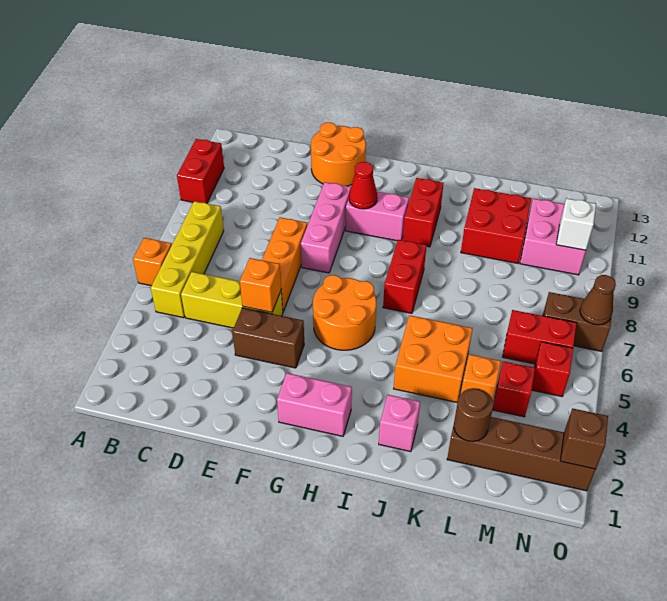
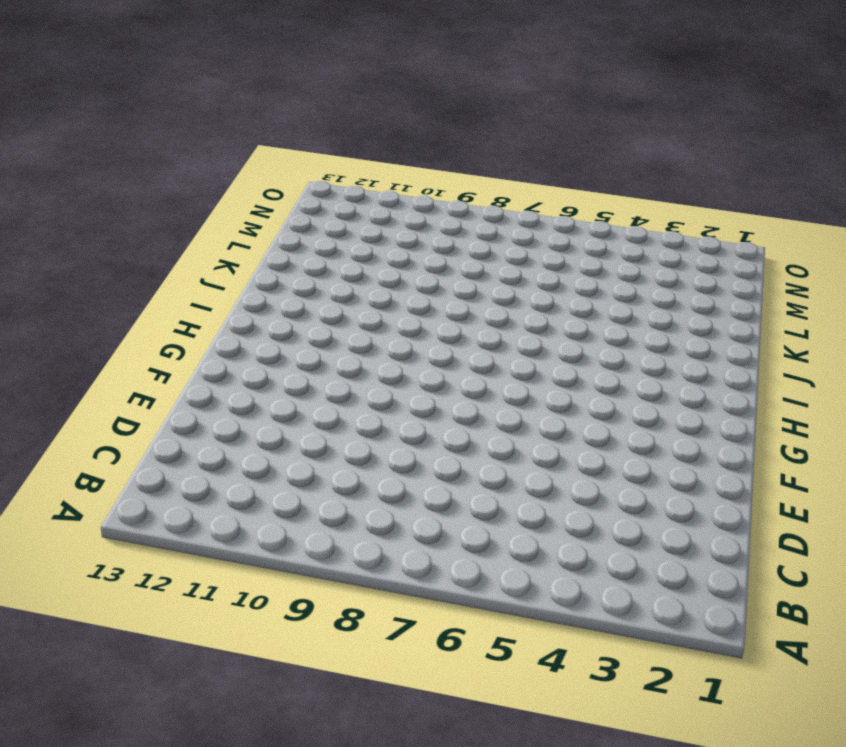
none -> orange 1x1 brick [133,238,172,286]
none -> red 1x2 brick [177,139,224,203]
none -> yellow 1x4 brick [151,201,224,318]

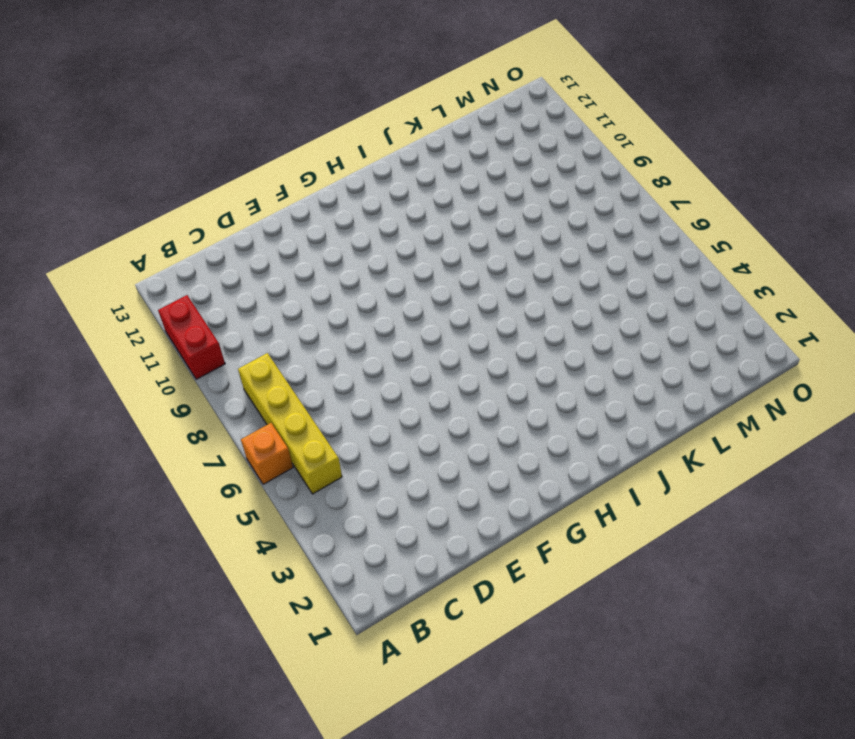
none -> yellow 1x3 brick [181,272,283,328]
none -> brown 1x2 brick [232,308,304,368]
none -> orange 1x3 brick [262,217,307,312]

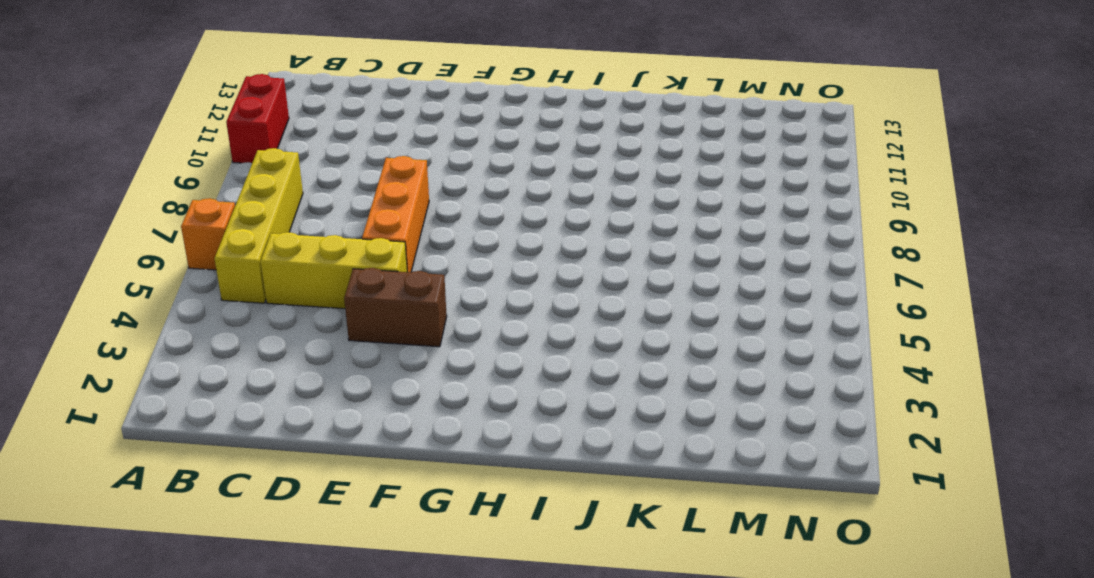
none -> orange 2x2 round brick [311,123,366,186]
none -> pink 1x3 brick [301,182,351,273]
none -> pink 1x2 brick [277,373,352,436]

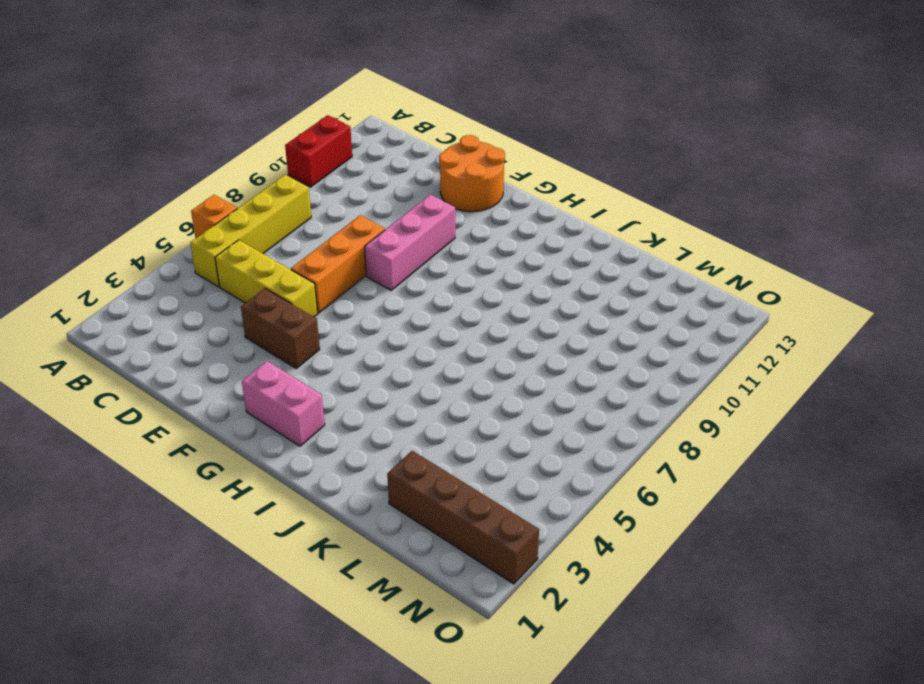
none -> orange 2x2 round brick [313,275,376,350]
none -> pink 1x2 brick [346,192,409,241]
none -> red 1x2 brick [383,240,427,313]

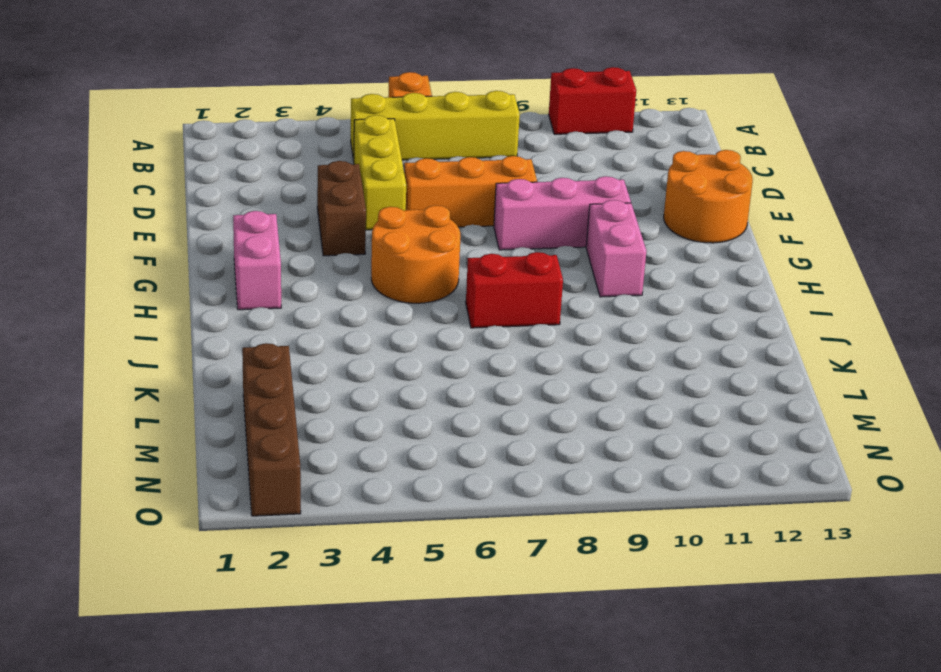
none -> red 1x2 brick [403,178,444,247]
none -> pink 1x1 brick [379,395,420,452]
none -> orange 2x2 brick [394,315,473,403]

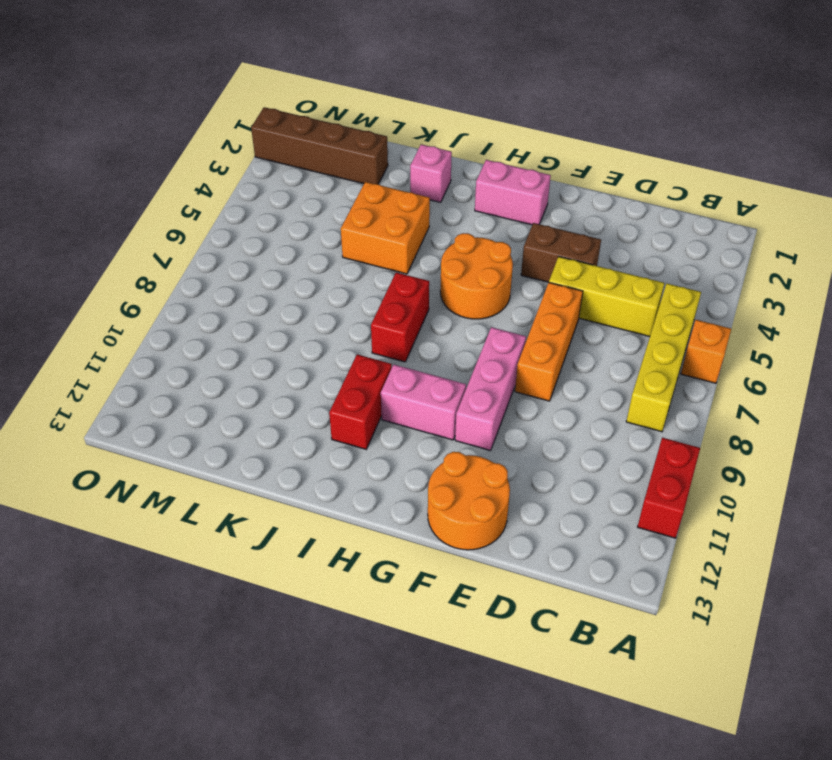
none -> red 2x2 brick [461,188,531,263]
none -> orange 1x1 brick [461,354,501,400]
none -> red 1x1 brick [493,361,535,417]

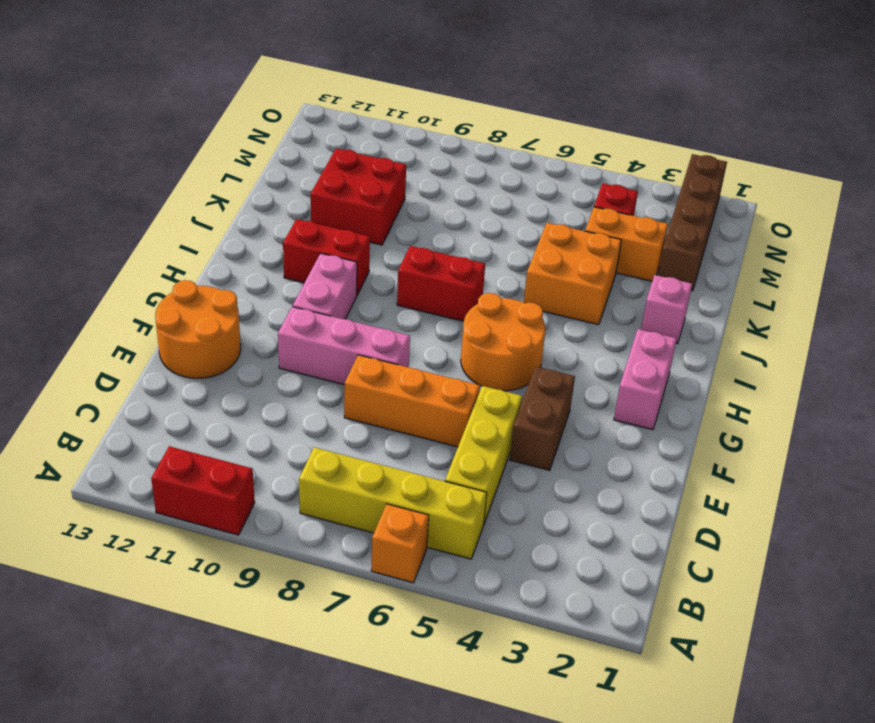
orange 1x2 brick [585,207,668,281] -> orange 1x1 brick [461,354,501,400]
none -> red 1x2 brick [503,310,576,364]
none -> pink 2x2 brick [520,199,586,275]
none -> red 1x1 brick [532,342,573,397]

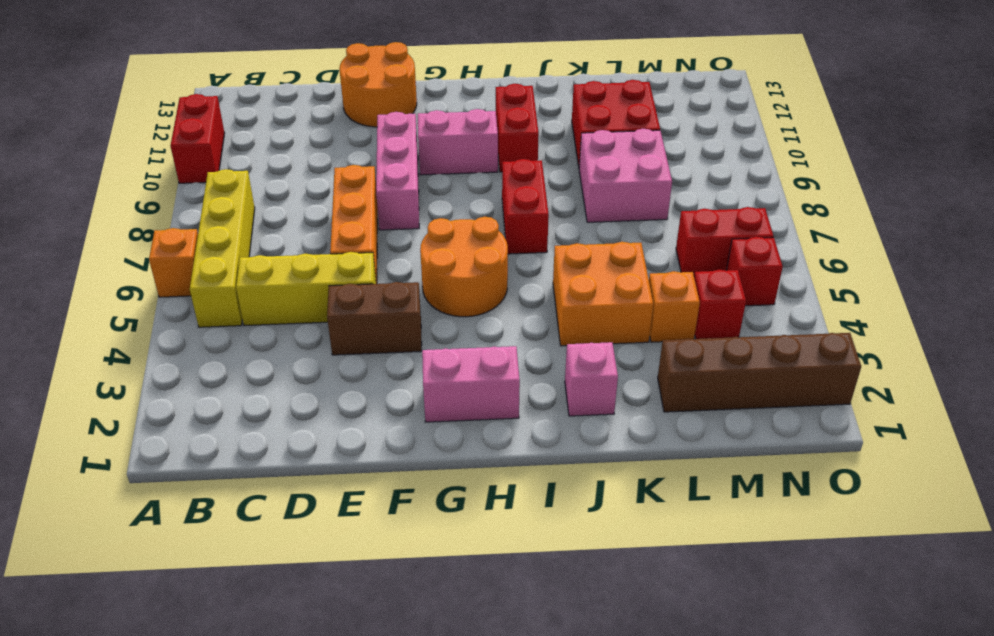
pink 2x2 brick [579,129,672,222] -> pink 2x2 brick moved to [520,199,586,275]
none -> brown 1x2 brick [543,292,611,351]
none -> orange 1x1 brick [240,258,282,312]
none -> red 1x1 cone [349,162,377,209]

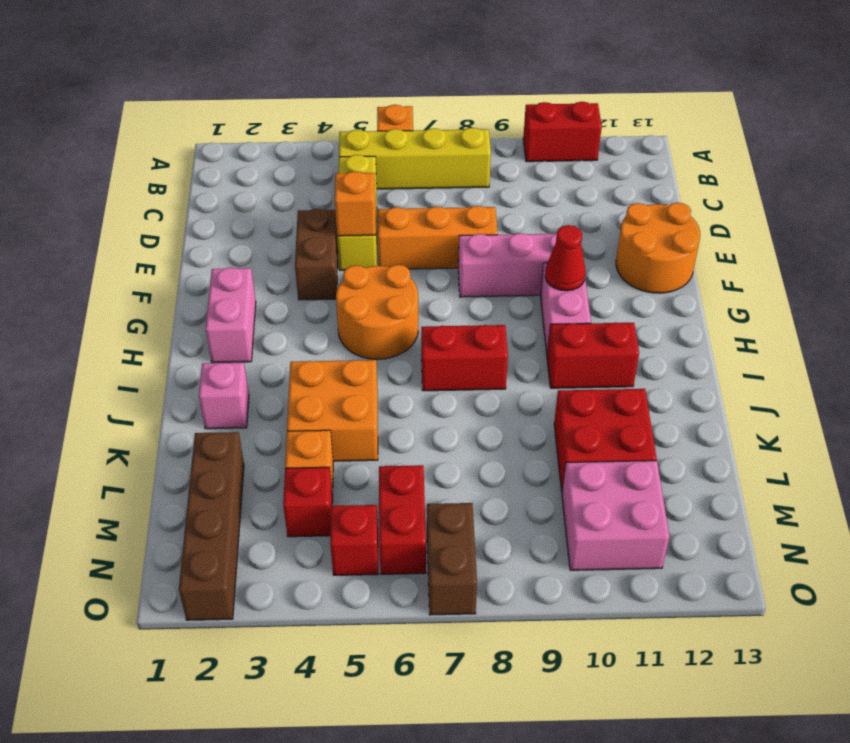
none -> brown 1x1 round brick [454,388,493,442]
none -> white 1x1 brick [556,198,596,250]
none -> brown 1x1 brick [561,408,608,469]

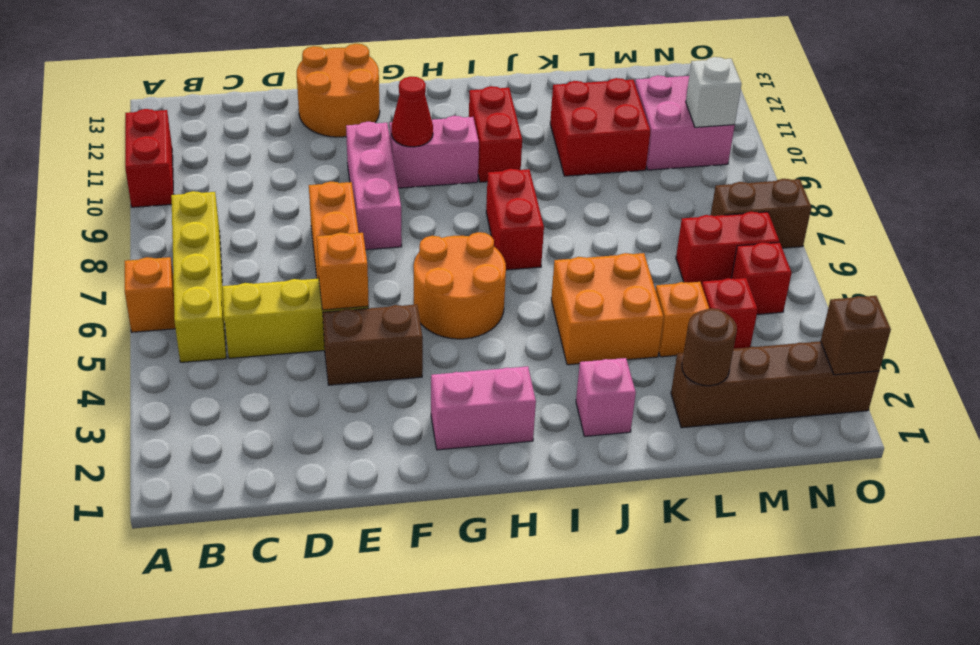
none -> brown 1x1 cone [580,275,616,325]

